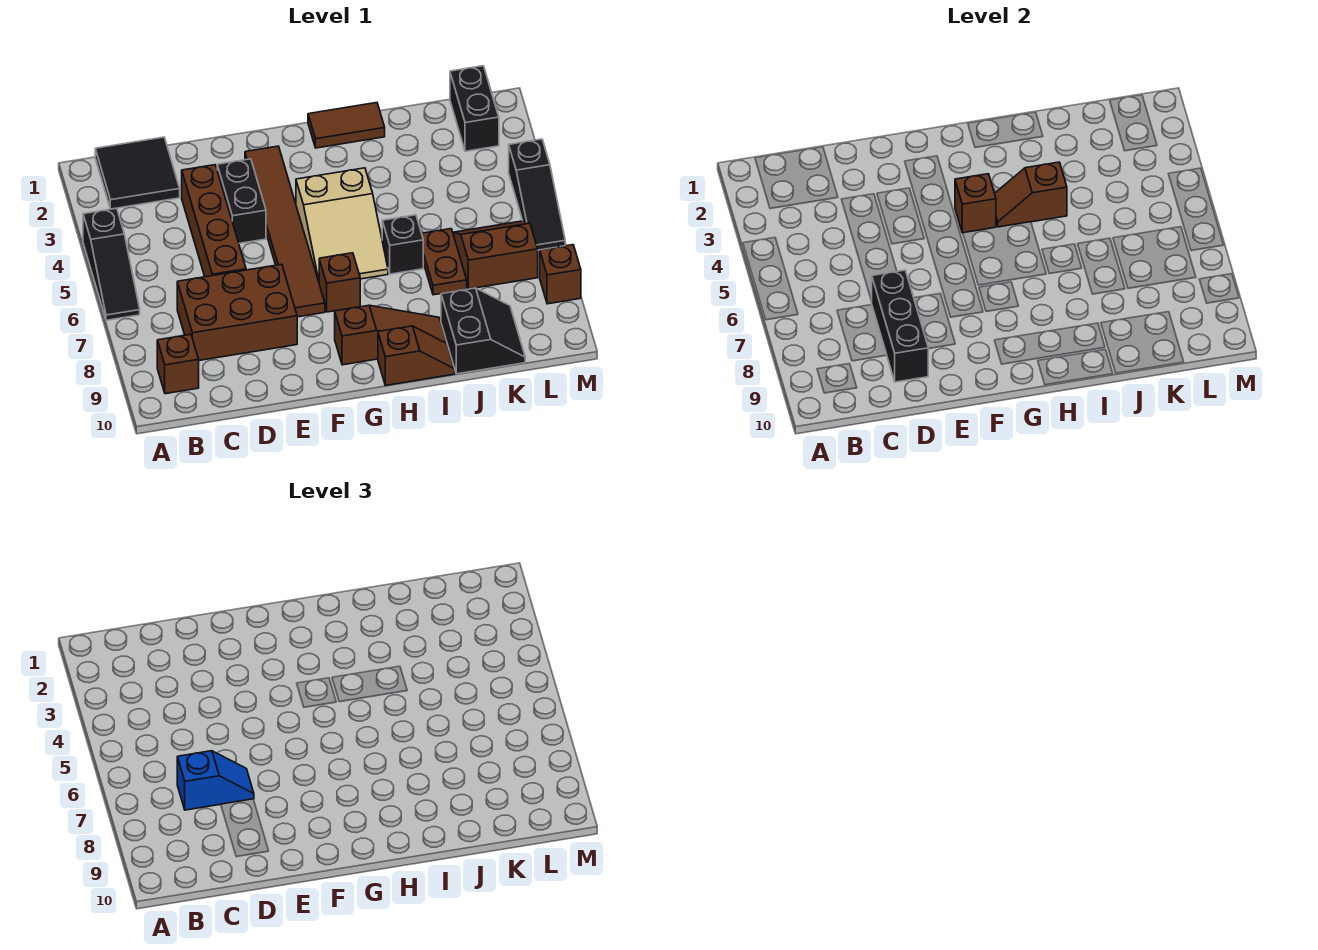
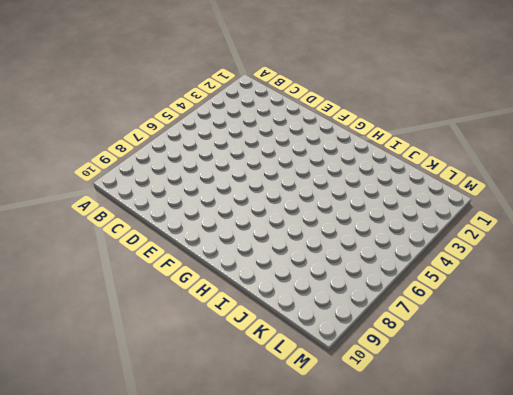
none -> black 1x3 slope [83,208,140,320]
none -> black 2x2 tile [95,137,180,209]
none -> brown 1x1 brick [157,334,199,394]

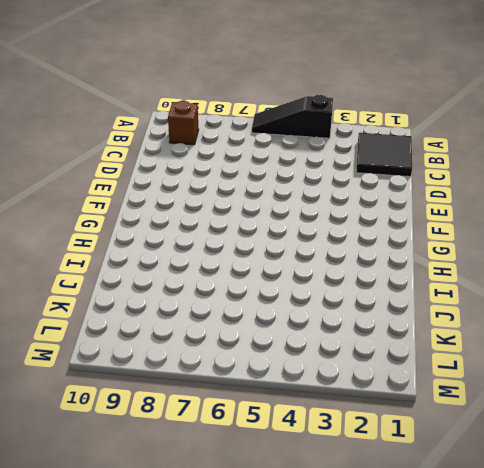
none -> brown 2x3 brick [177,264,297,361]
none -> brown 1x4 brick [182,165,246,277]
none -> black 1x2 brick [217,159,266,243]

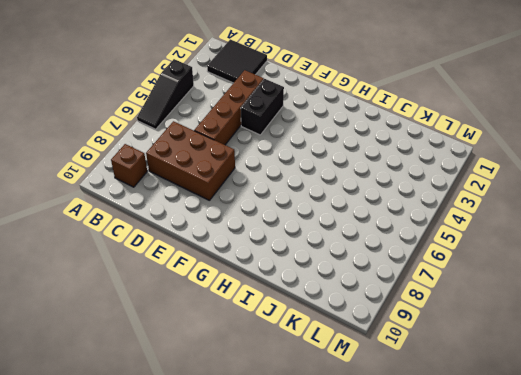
none -> brown 1x6 tile [245,146,325,317]
none -> tan 2x3 slope [296,168,388,281]
none -> brown 1x1 brick [319,253,360,312]

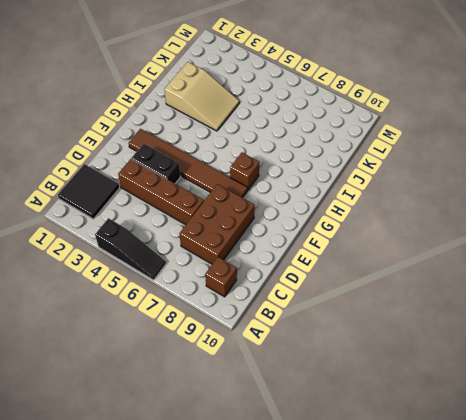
tan 2x3 slope [164,62,239,131] -> tan 2x3 slope moved to [296,168,388,281]
none -> brown 1x3 slope [335,305,447,365]
none -> brown 1x2 tile [308,103,385,148]
none -> brown 1x2 slope [378,326,455,385]

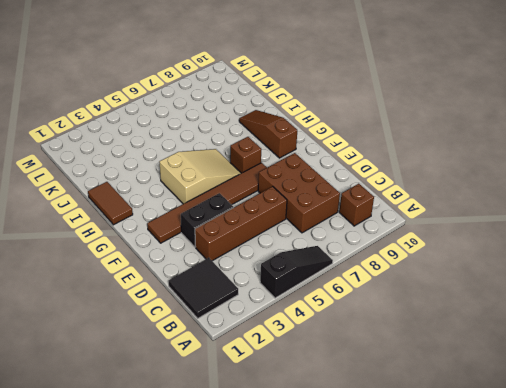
none -> brown 1x2 slope [378,326,455,385]
none -> black 1x1 brick [382,215,423,274]
none -> brown 1x2 plate [422,229,467,295]

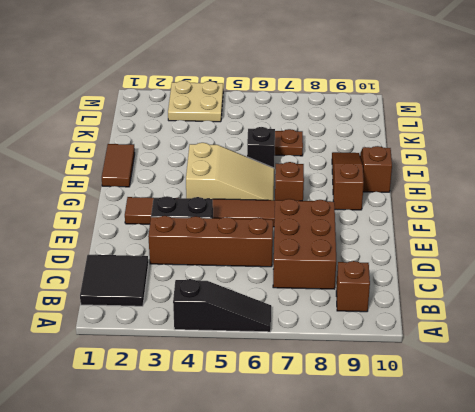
tan 2x2 plate [168,81,223,122] -> black 1x3 slope [509,139,565,250]
none -> black 2x2 slope [441,288,525,374]
none -> brown 2x2 slope [453,221,538,289]
none -> black 1x2 brick [450,66,499,151]

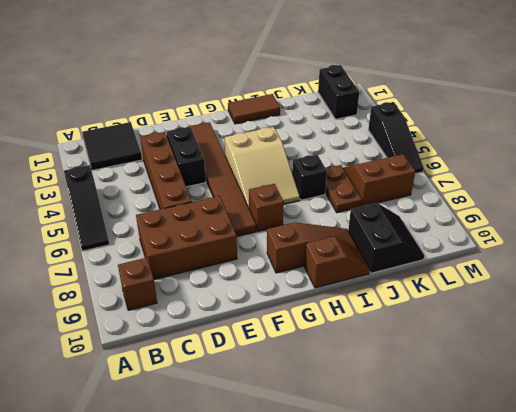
none -> brown 1x1 brick [540,245,581,304]
none -> black 1x3 brick [872,270,929,382]
none -> brown 1x1 brick [955,174,996,233]

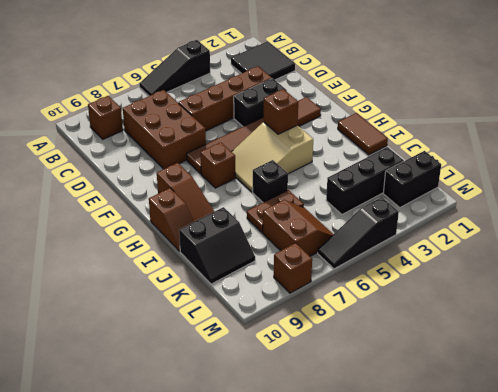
black 1x3 brick [326,147,404,215] -> black 1x3 brick moved to [872,270,929,382]
none -> brown 1x2 slope [995,162,1067,227]
none -> blue 1x2 slope [177,751,254,810]

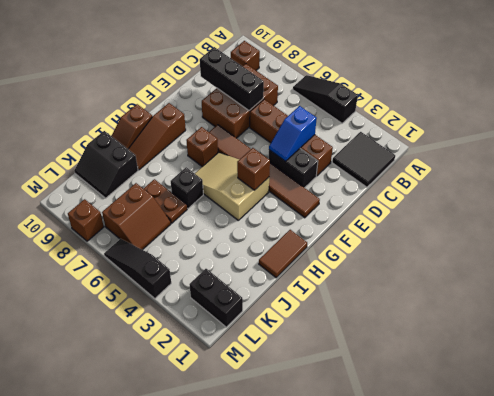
blue 1x2 slope [269,106,317,161] -> blue 1x2 slope moved to [177,751,254,810]
none -> brown 1x2 slope [995,162,1067,227]

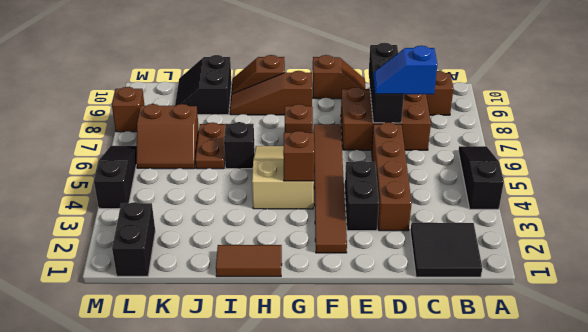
brown 1x2 slope [313,55,365,99] -> brown 1x2 slope moved to [995,162,1067,227]

